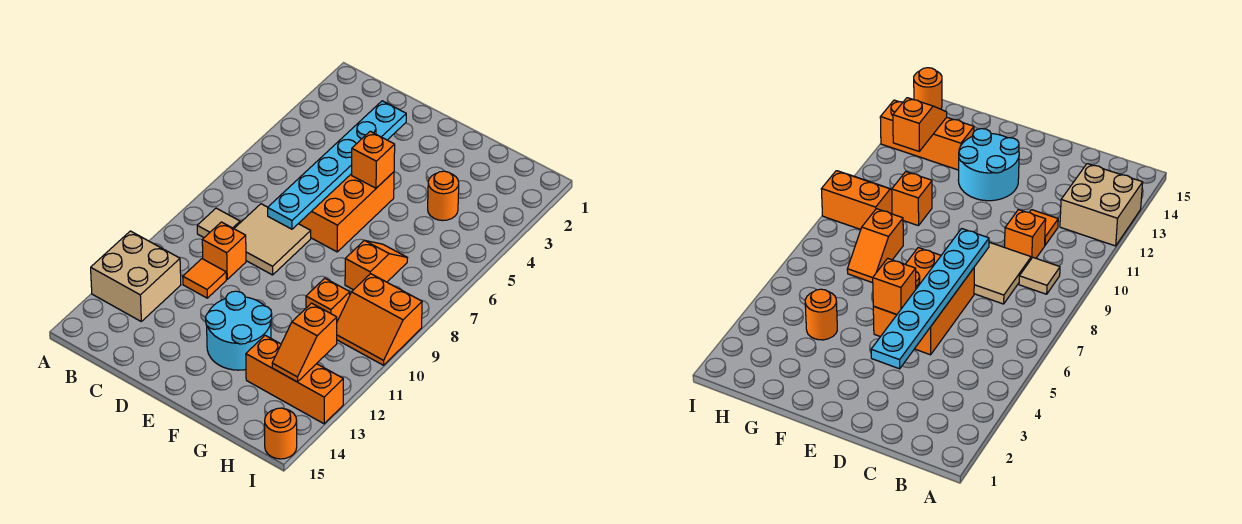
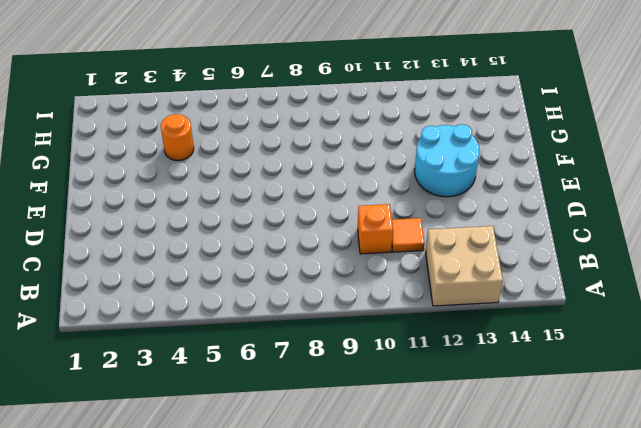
none -> tan 1x1 tile [197,208,240,238]
none -> tan 2x2 tile [234,204,311,275]
none -> orange 2x3 brick [299,172,394,252]

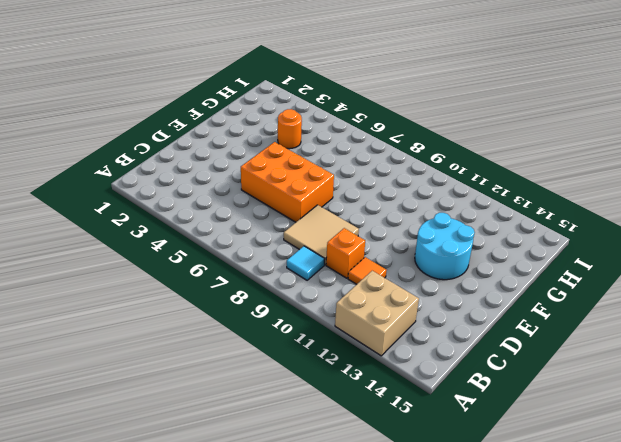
cyan 1x1 tile [287,246,324,280] -> tan 1x1 tile [197,208,240,238]
none -> orange 1x2 slope [345,240,407,290]
none -> orange 1x1 brick [306,278,350,321]
none -> orange 1x3 brick [246,335,343,424]

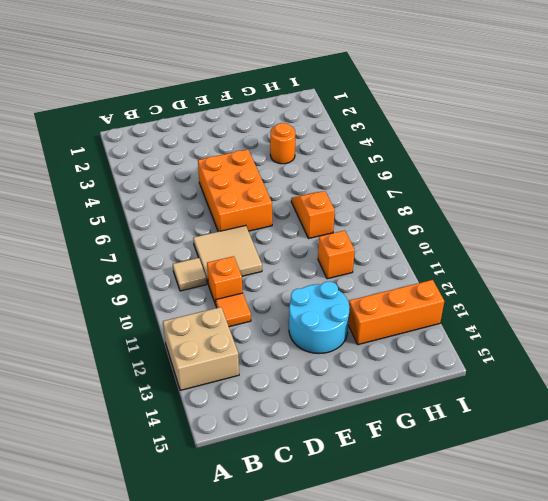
none -> orange 2x2 slope [337,274,422,365]
none -> orange 1x1 round brick [265,408,297,459]
none -> cyan 1x6 plate [268,101,406,229]

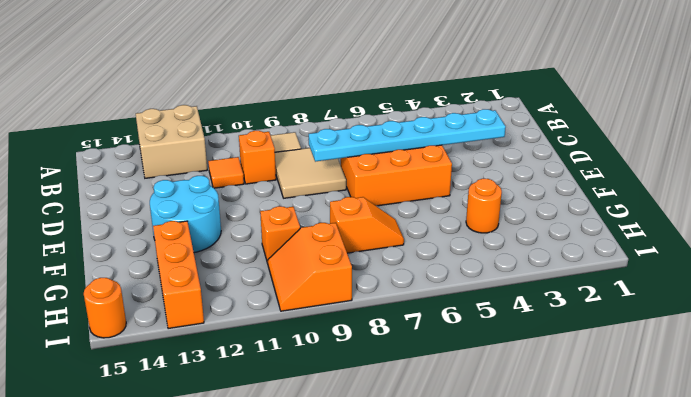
none -> orange 1x1 brick [352,131,395,188]
none -> orange 1x2 slope [272,303,337,382]

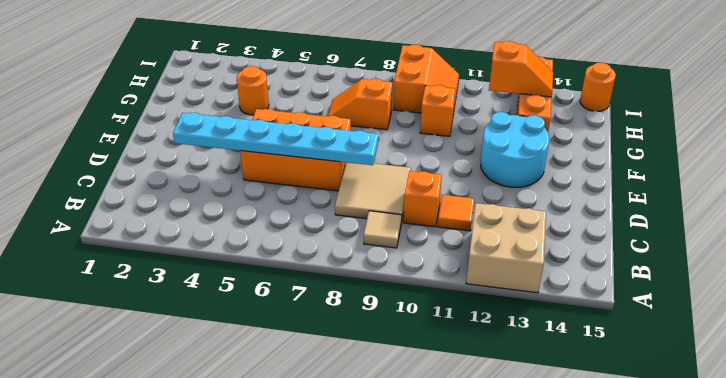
none -> orange 1x1 brick [352,131,395,188]

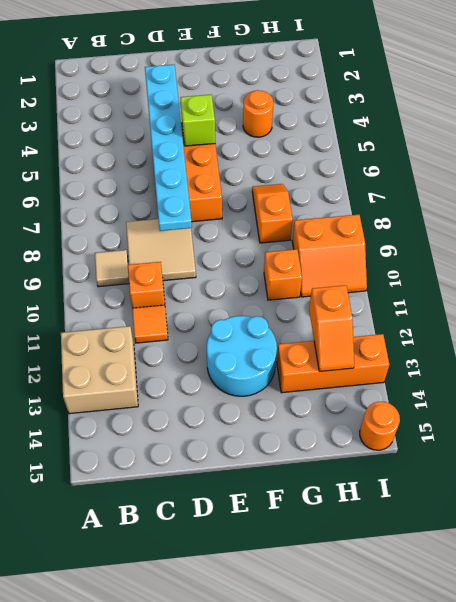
lime 1x1 brick [180,95,215,146] -> orange 1x1 brick [352,131,395,188]

